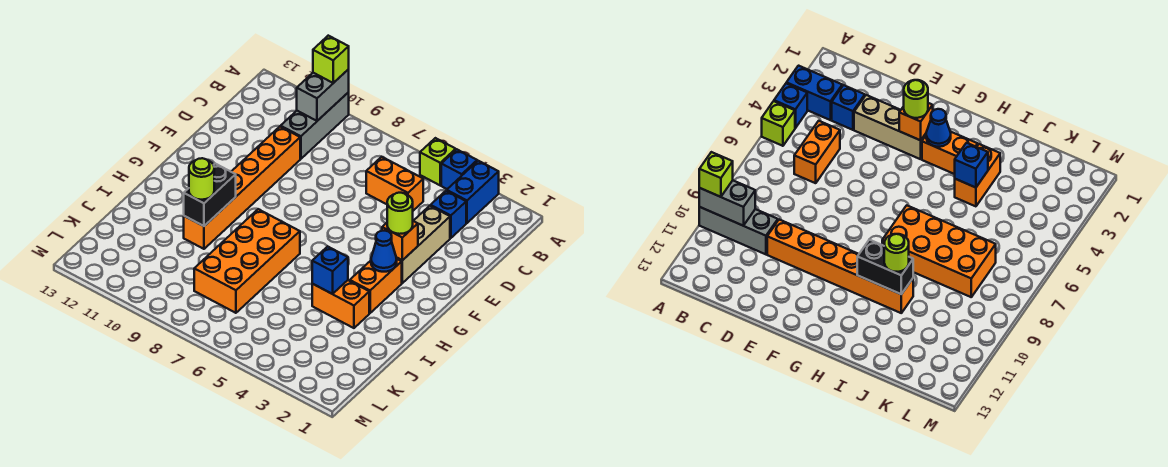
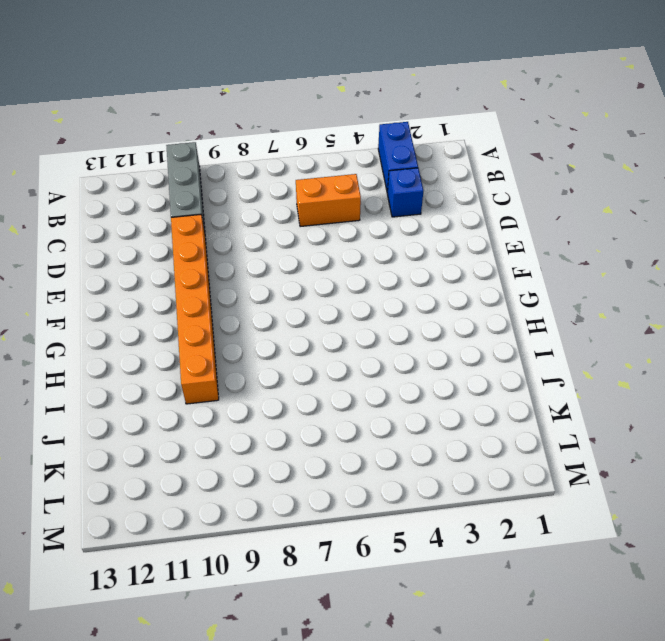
none -> blue 1x1 brick [441,149,477,189]
none -> lime 1x1 brick [420,138,456,185]
none -> tan 1x3 brick [396,206,450,283]

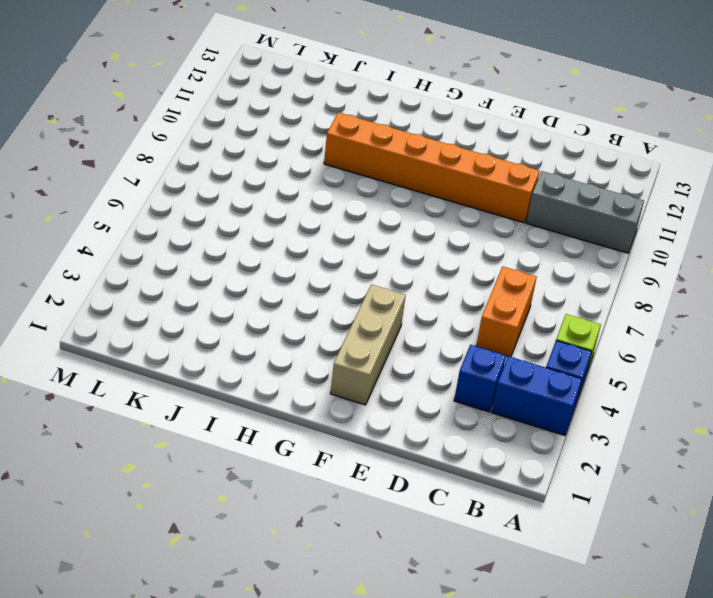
tan 1x3 brick [330,284,406,405] -> tan 1x3 brick turned to [396,206,450,283]
none -> orange 1x2 brick [350,259,402,313]
none -> orange 2x4 brick [194,209,300,313]
none -> orange 1x2 brick [312,280,369,328]

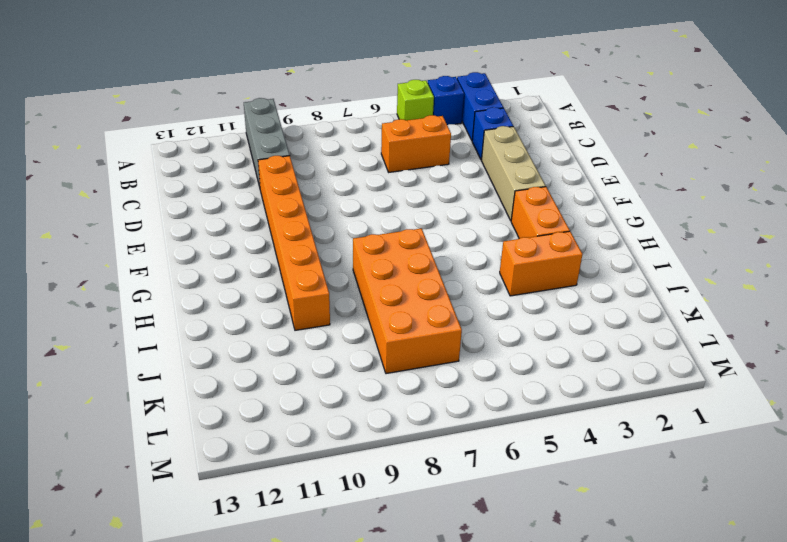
none -> grey 1x2 brick [297,69,349,121]
none -> orange 1x1 brick [382,221,418,260]
none -> blue 1x1 cone [371,231,397,272]

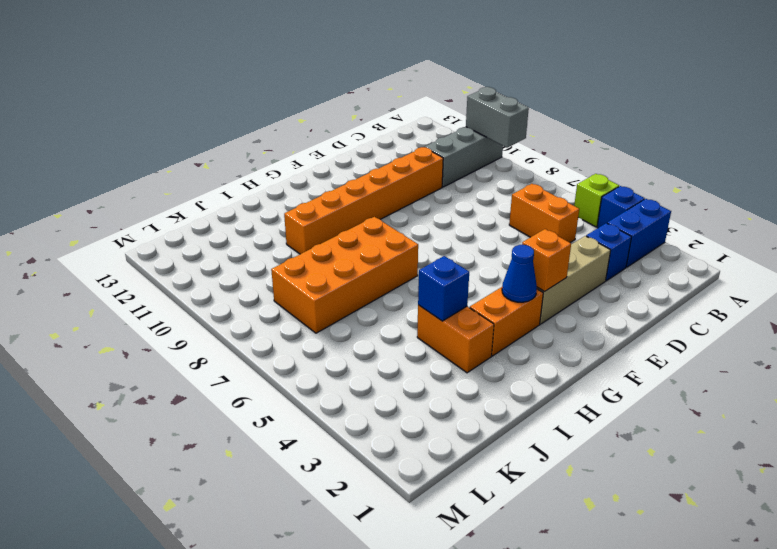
grey 1x2 brick [466,87,529,148] -> grey 1x2 brick turned to [297,69,349,121]
none -> black 1x2 brick [184,164,236,226]
none -> lime 1x1 brick [313,36,349,83]
none -> lime 1x1 round brick [387,193,413,234]

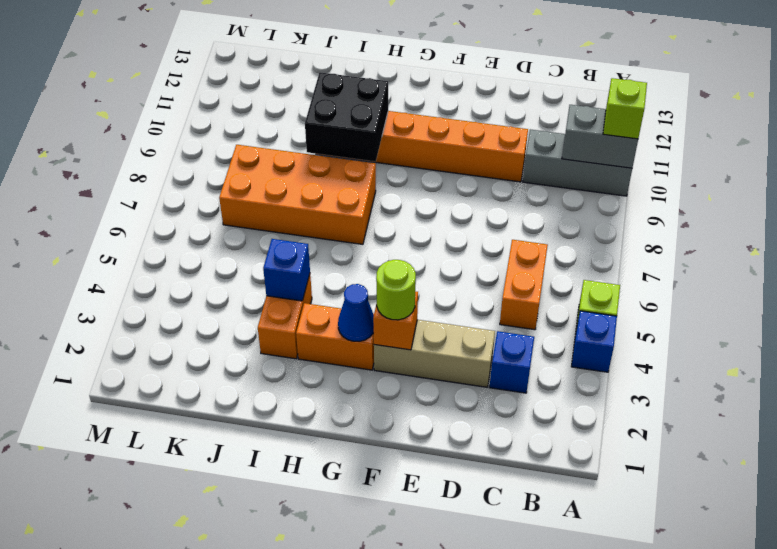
black 2x2 brick [305,72,388,162] -> black 1x2 brick [184,164,236,226]
none -> blue 1x2 brick [447,161,499,223]
none -> lime 1x1 round brick [189,158,214,200]

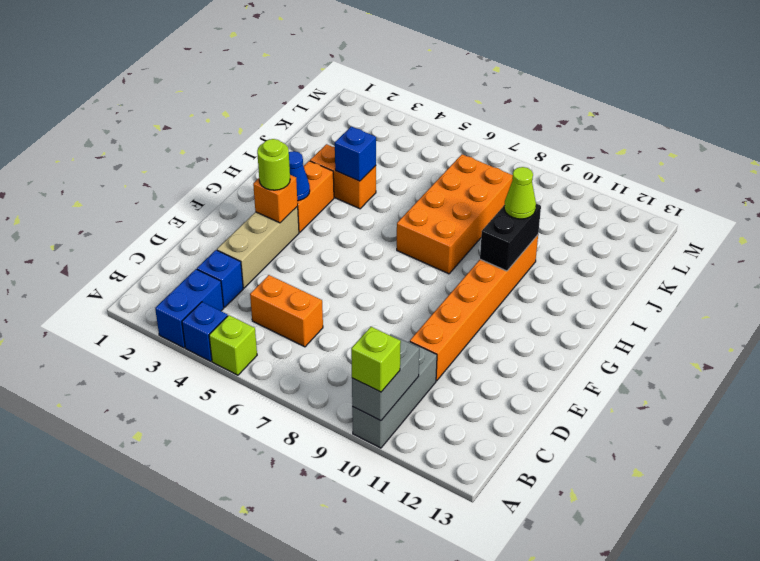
lime 1x1 cone [504,167,536,219] -> lime 1x1 round brick [189,158,214,200]

